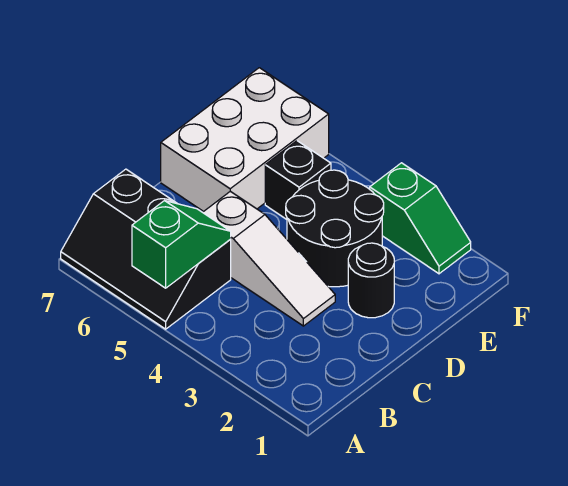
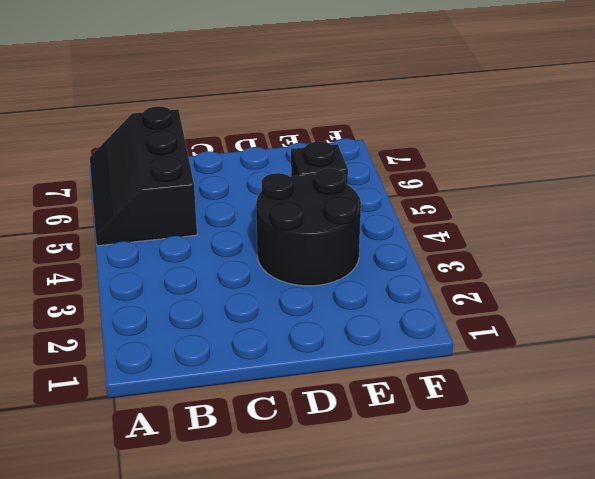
none -> white 1x3 slope [203,191,335,326]
none -> black 1x1 round brick [348,243,394,318]

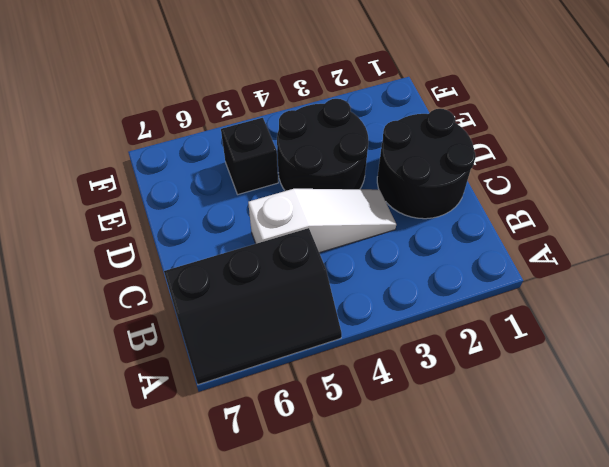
black 2x2 round brick [377,109,476,219] -> black 1x1 round brick [348,243,394,318]
none -> white 2x3 brick [161,68,329,212]
none -> green 1x2 slope [370,163,471,274]

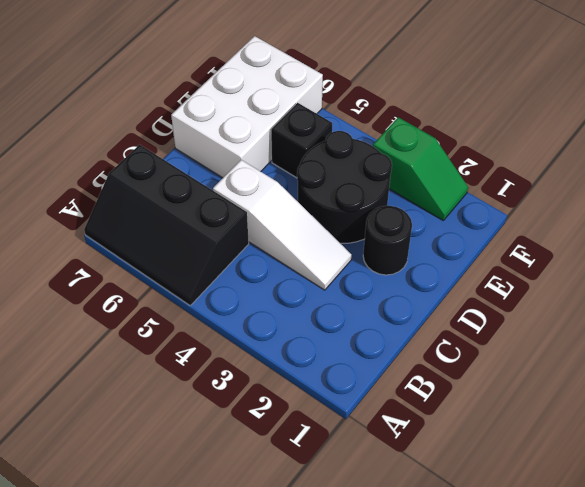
none -> green 1x2 slope [132,201,231,288]

